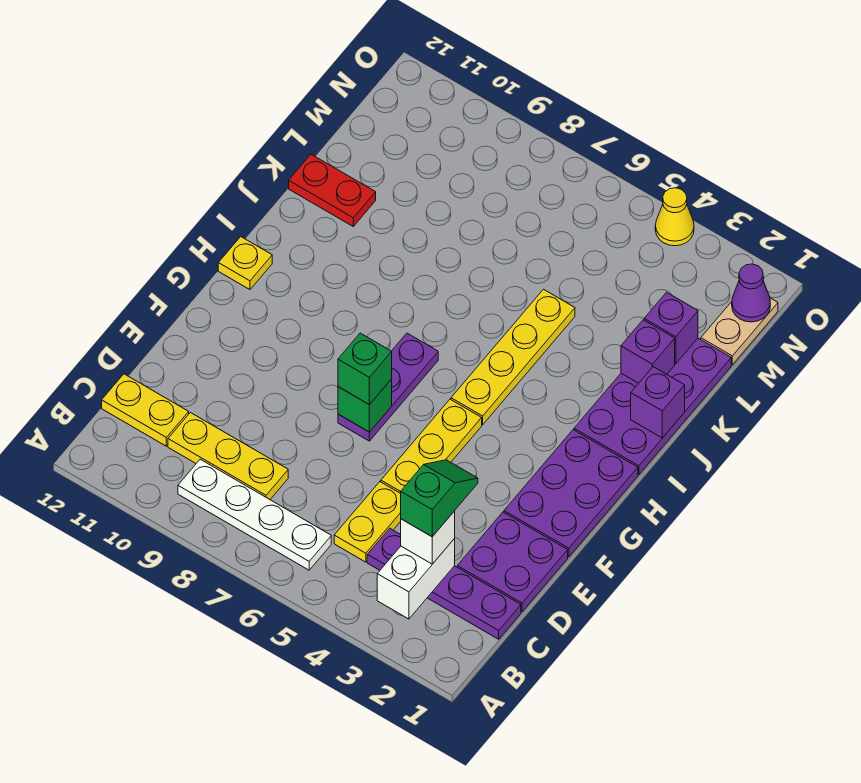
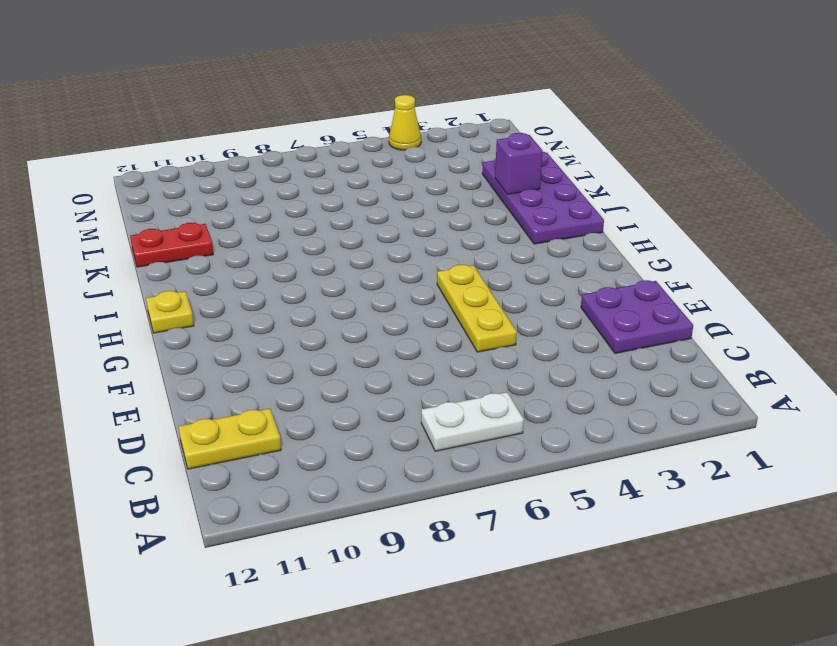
white 1x2 plate [421,392,524,451] -> white 1x4 plate [178,459,331,570]
none -> purple 1x4 plate [367,529,521,639]
none -> yellow 1x2 plate [334,482,401,562]
none -> yellow 1x3 plate [168,413,288,499]

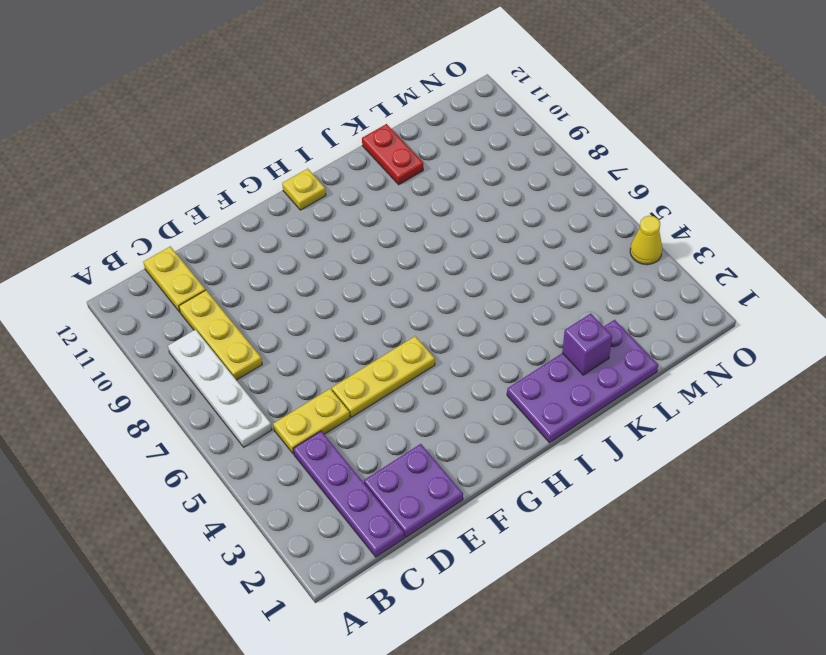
none -> purple 2x3 plate [504,430,638,557]
none -> purple 1x3 plate [338,333,438,441]
none -> yellow 1x4 plate [451,289,575,425]

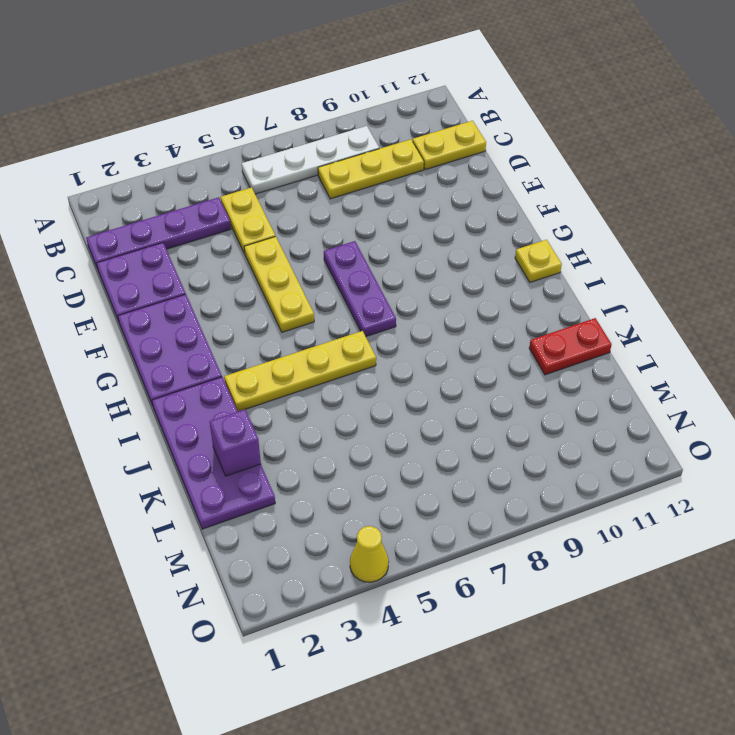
yellow 1x4 plate [224,331,376,412] -> yellow 1x4 plate turned to [451,289,575,425]
none -> tan 1x2 plate [701,298,778,365]
none -> white 1x2 brick [377,539,455,619]
none -> green 1x1 brick [338,379,392,432]

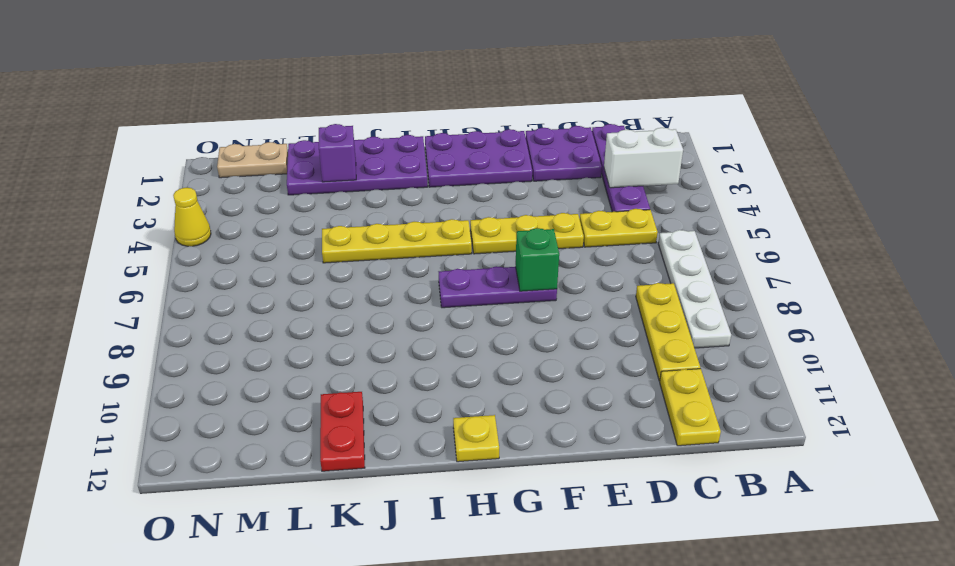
none -> purple 1x1 brick [631,367,685,438]
none -> purple 1x1 brick [644,292,698,364]
none -> purple 1x1 cone [732,264,770,322]

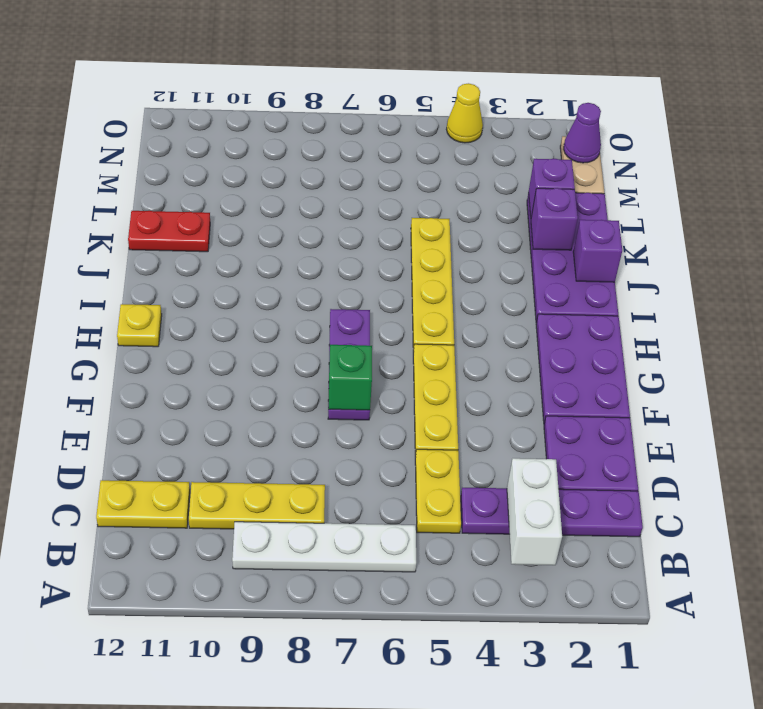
none -> white 1x1 brick [401,511,455,564]
none -> green 1x1 brick [338,333,392,405]
none -> green 1x2 slope [401,460,478,537]

